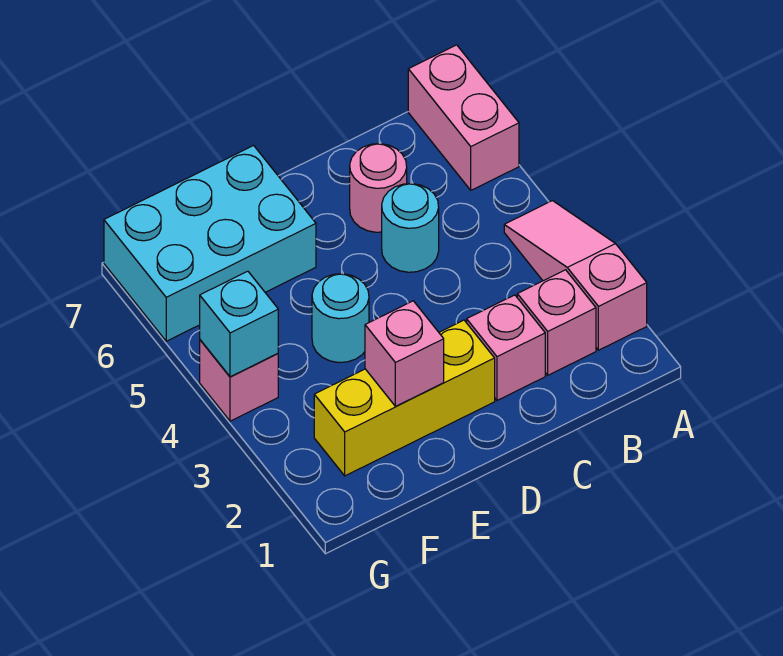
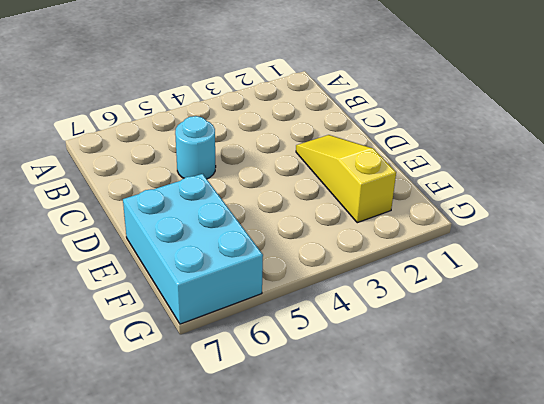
yellow 1x3 slope [296,135,396,223] -> yellow 1x3 brick [314,320,495,476]
none -> pink 1x3 slope [504,201,647,350]
none -> pink 1x2 brick [408,45,519,190]
none -> pink 1x1 brick [517,270,596,375]

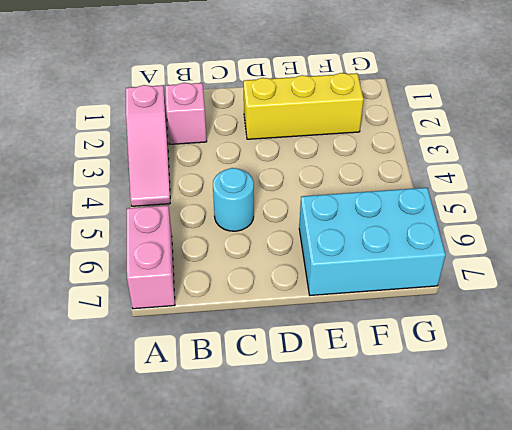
none -> pink 1x1 brick [467,295,545,400]
none -> pink 1x1 round brick [350,144,407,232]
none -> cyan 1x1 round brick [312,274,369,363]

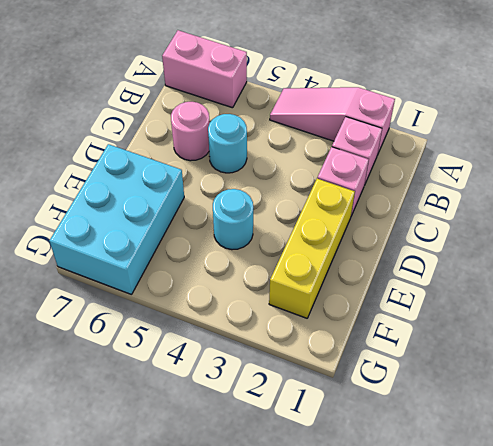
none -> pink 1x1 brick [200,340,278,421]
none -> pink 1x1 brick [365,301,444,406]
none -> cyan 1x1 brick [200,271,278,377]

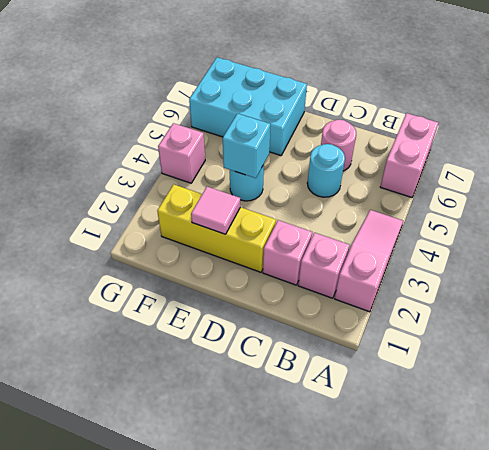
pink 1x1 tile [191,187,241,234] -> pink 1x1 brick [365,301,444,406]
cyan 1x1 brick [223,114,270,178] -> cyan 1x1 brick moved to [200,271,278,377]

